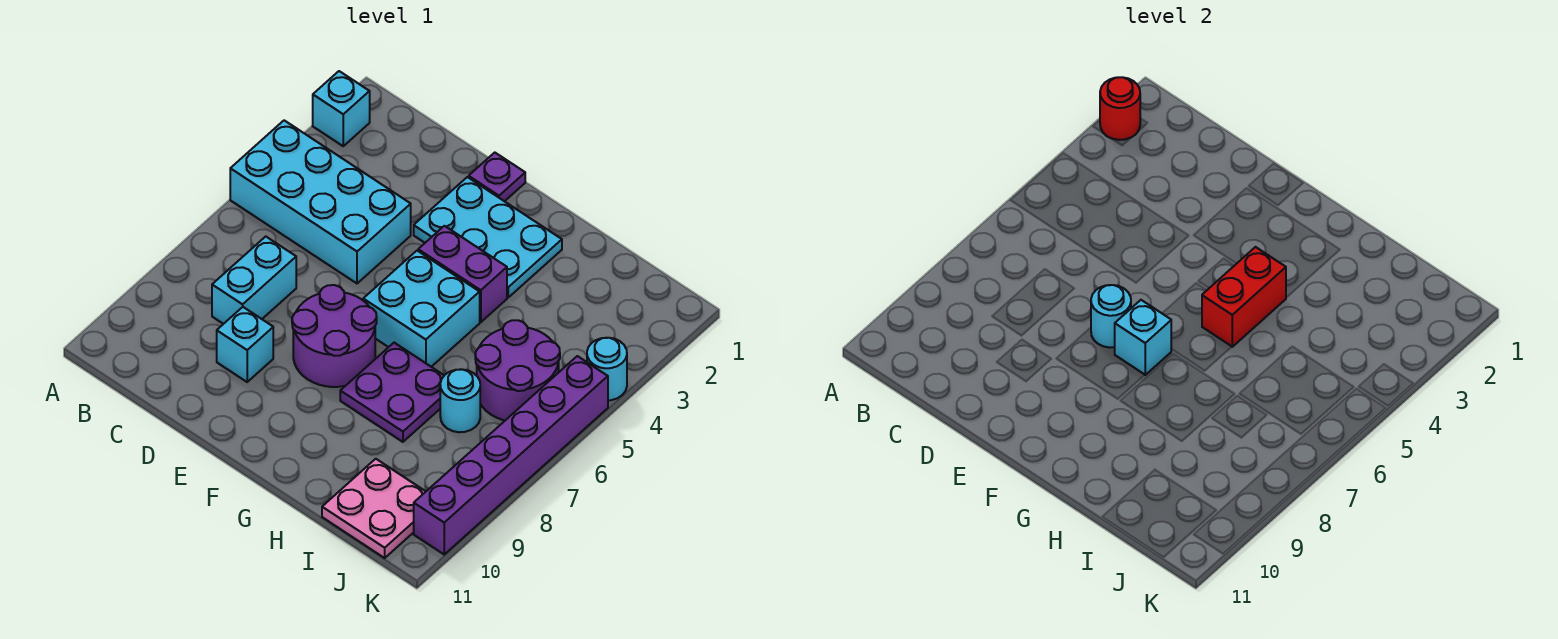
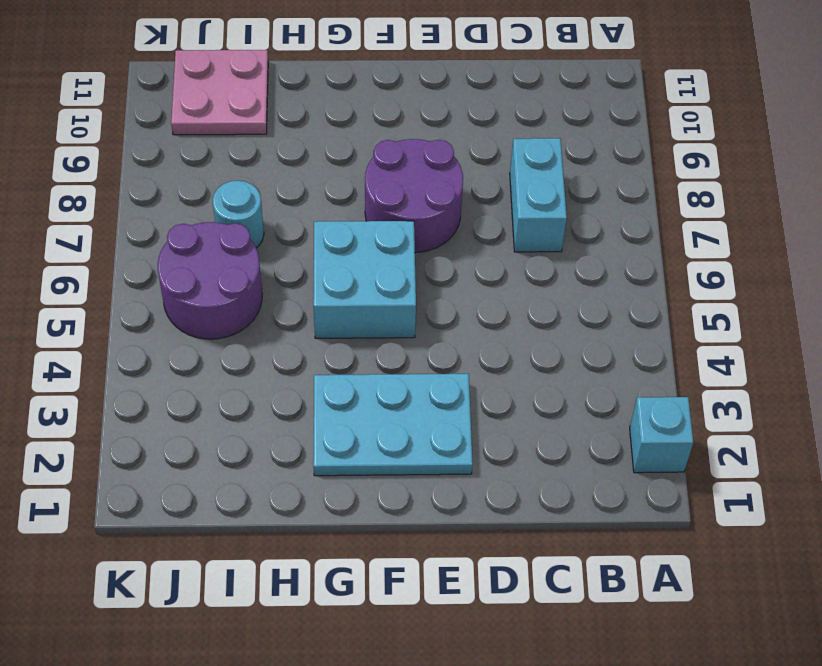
none -> cyan 2x4 brick [230,120,411,283]
none -> cyan 1x1 brick [217,307,273,382]
none -> purple 1x1 plate [469,153,525,201]

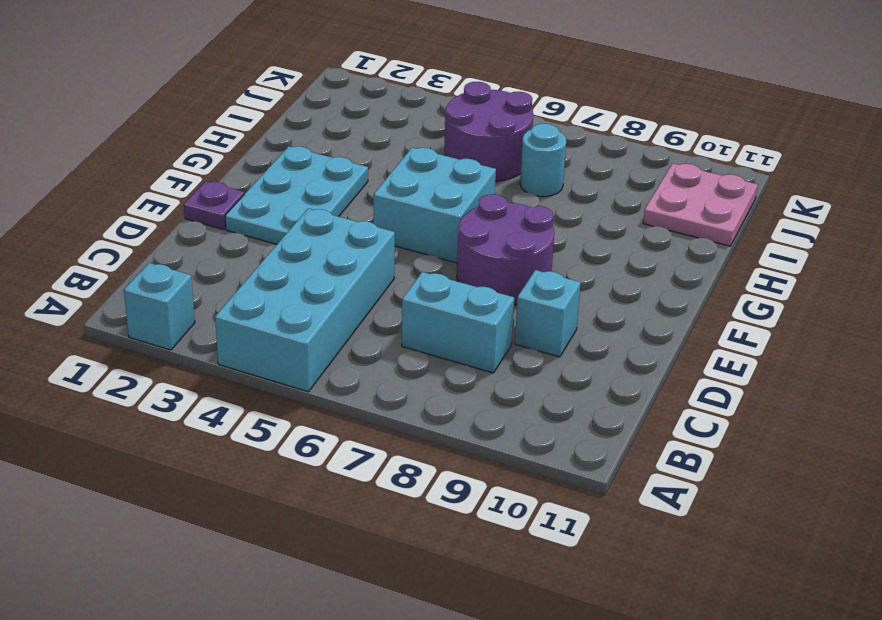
none -> purple 1x2 brick [418,226,507,322]
none -> purple 2x2 plate [340,343,444,442]
none -> cyan 1x1 round brick [587,338,627,400]

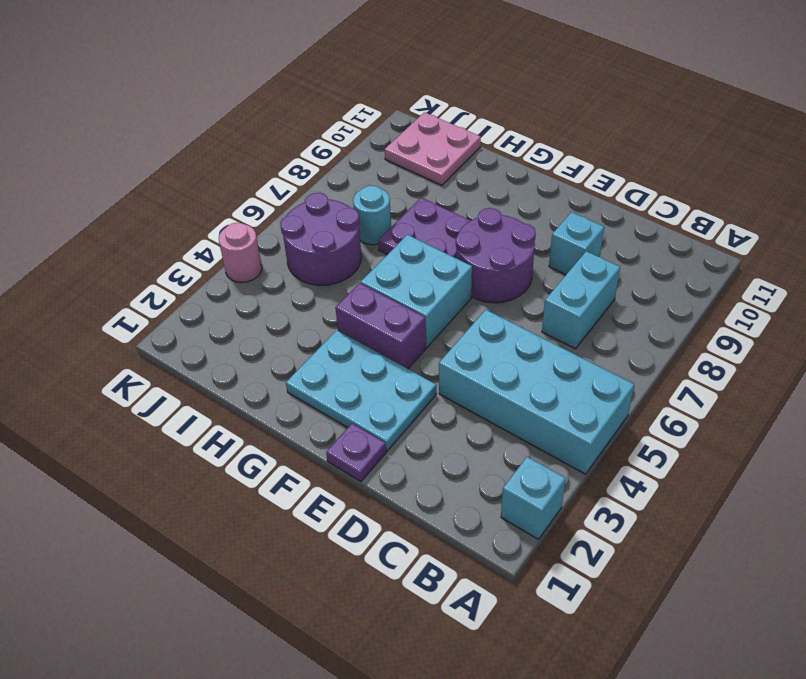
pink 1x1 round brick [219,223,262,282] -> cyan 1x1 round brick [587,338,627,400]
none -> purple 1x6 brick [414,356,608,554]
none -> red 1x1 round brick [1100,77,1140,140]
none -> cyan 1x1 round brick [1091,285,1131,348]

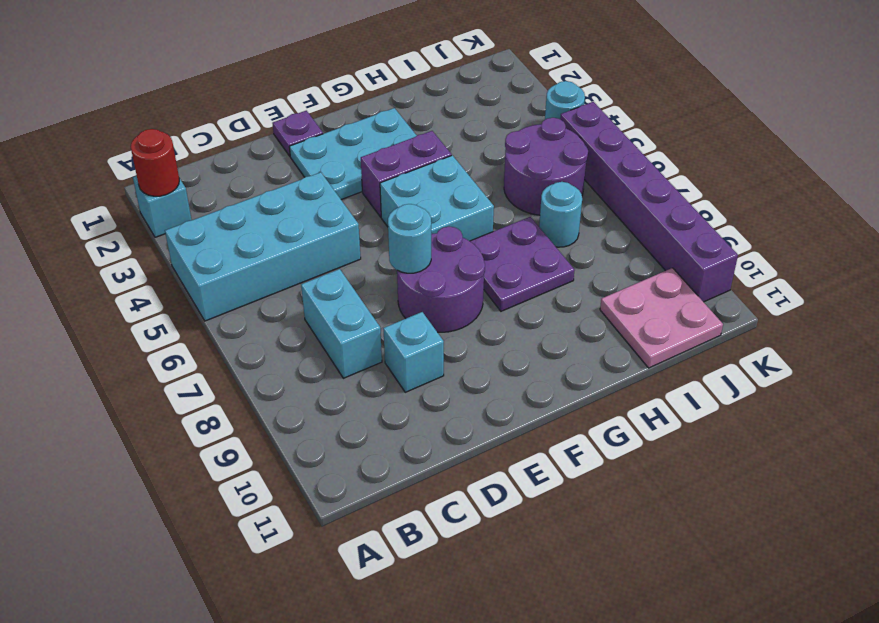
none -> cyan 1x1 brick [1115,300,1171,375]
none -> red 1x2 brick [1202,247,1286,347]

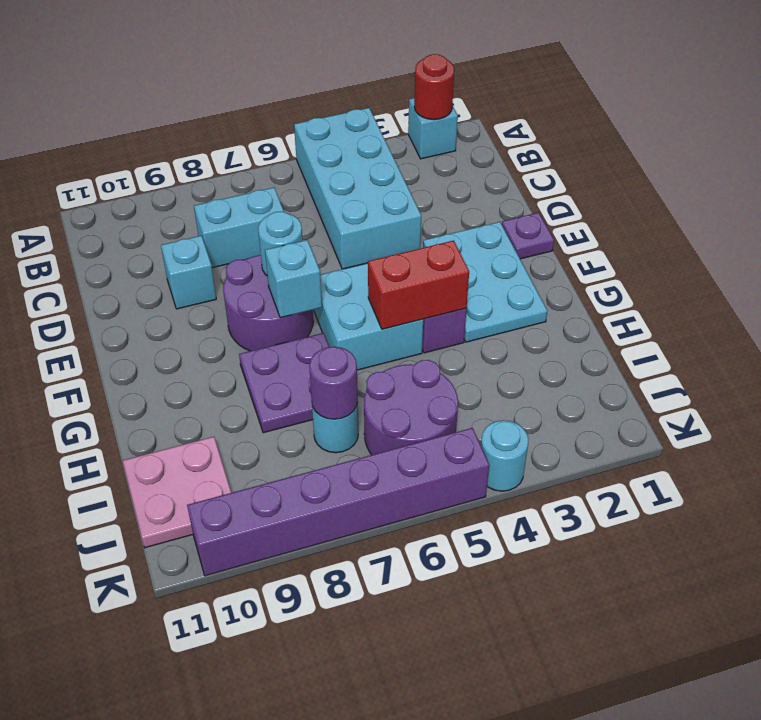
purple 1x1 round brick [309,347,358,419] -> none

